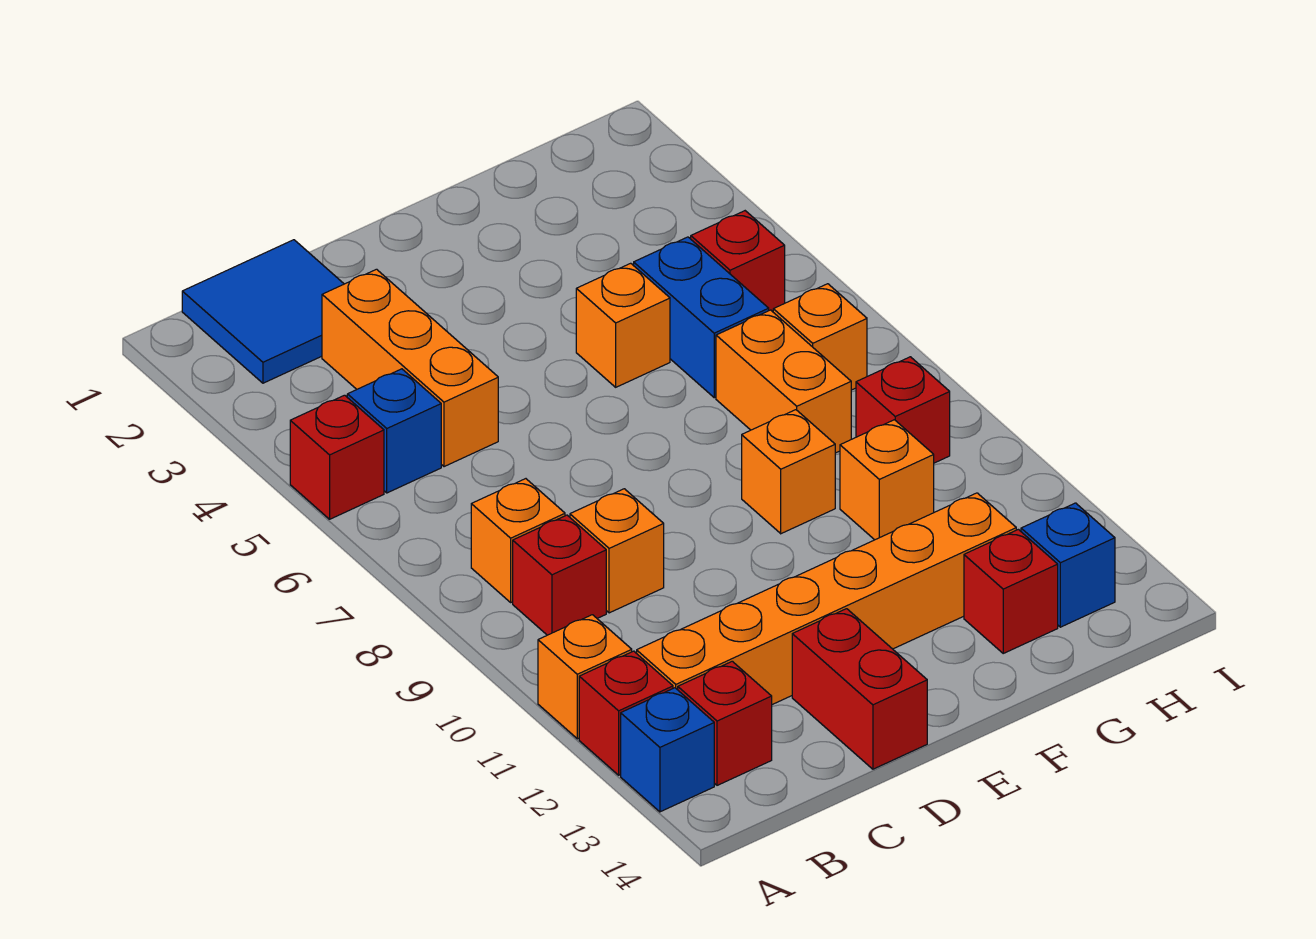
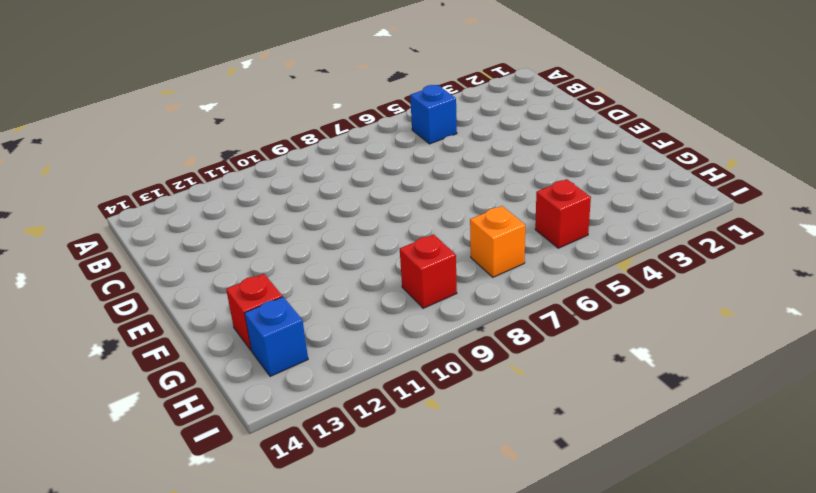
none -> red 1x1 brick [290,395,384,519]
none -> orange 1x1 brick [538,615,632,739]
none -> red 1x1 brick [579,651,673,775]

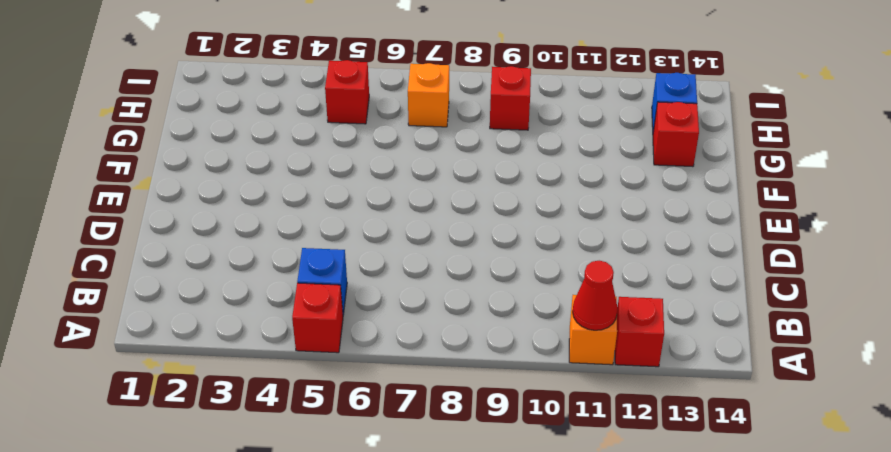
red 1x1 cone [573,261,618,330] -> none
none -> blue 1x1 brick [621,688,714,812]
none -> blue 2x2 tile [182,240,344,383]
none -> orange 1x1 brick [471,479,565,602]

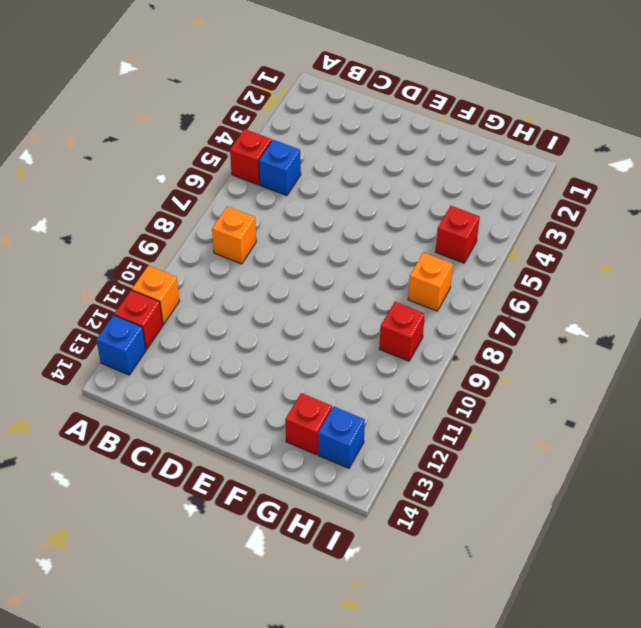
none -> blue 2x2 tile [182,240,344,383]
none -> red 1x1 brick [513,515,606,635]
none -> orange 1x6 brick [637,493,1016,705]

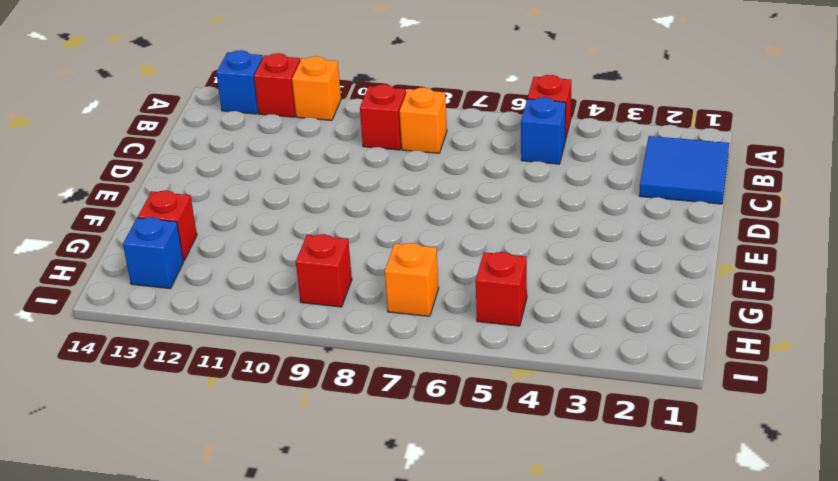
none -> orange 1x6 brick [637,493,1016,705]
none -> red 1x1 brick [678,661,772,785]
none -> orange 1x3 brick [322,269,498,467]

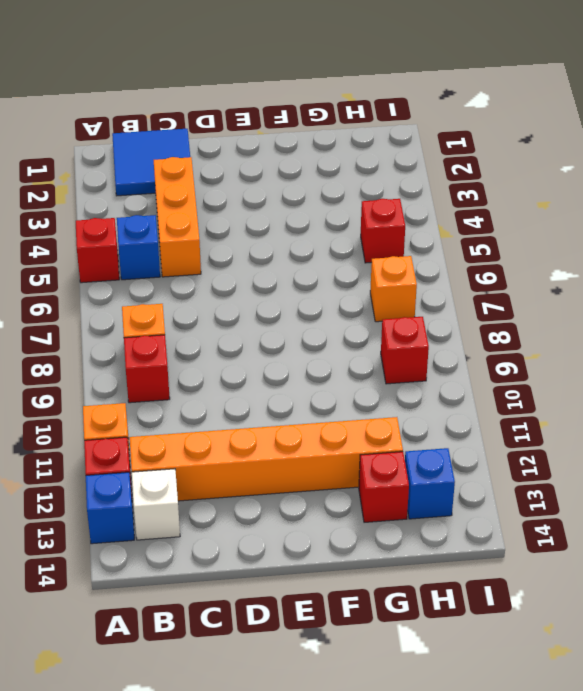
white 1x1 brick [132,469,180,540] -> red 1x1 brick [678,661,772,785]
none -> orange 1x1 brick [570,489,664,613]
none -> red 1x2 brick [792,609,927,769]
none -> orange 1x1 brick [576,263,670,387]

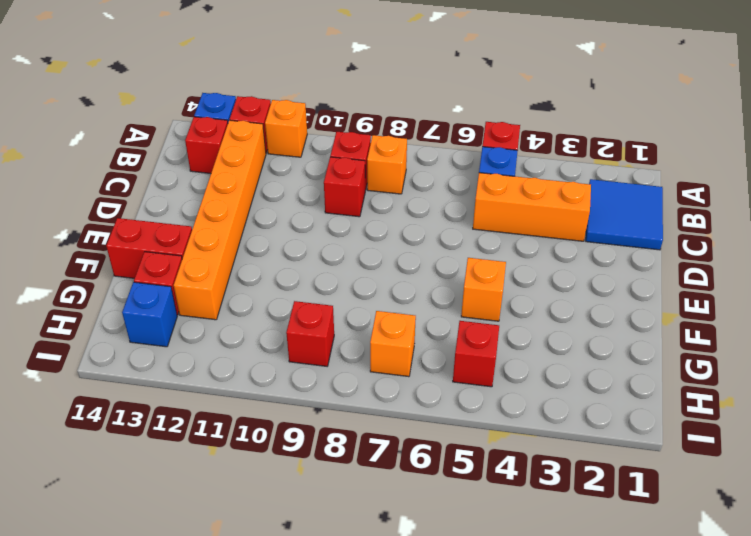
red 1x1 brick [324,157,365,217] -> orange 1x1 brick [570,489,664,613]
red 1x2 brick [106,218,192,278] -> red 1x2 brick moved to [792,609,927,769]
none -> orange 1x1 brick [742,410,835,534]
none -> blue 1x2 brick [634,237,769,398]
none -> orange 1x2 brick [716,310,851,453]

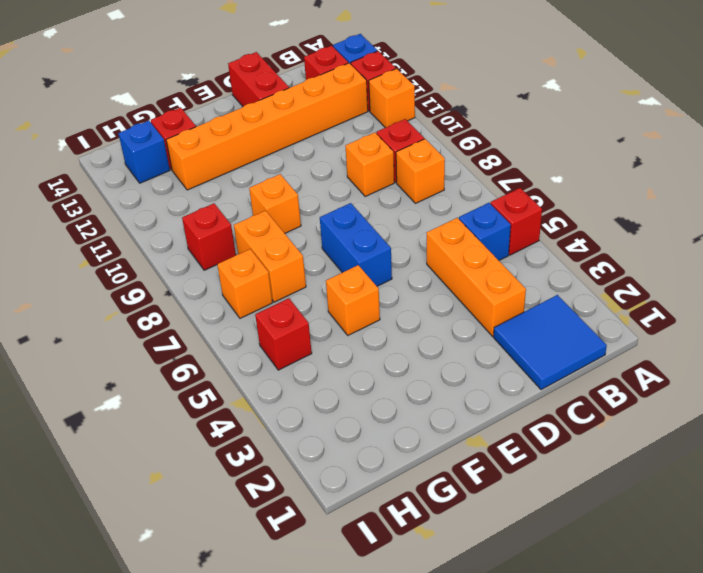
blue 1x2 brick [320,203,392,286] -> blue 1x2 brick moved to [634,237,769,398]
none -> orange 1x1 brick [840,420,934,540]

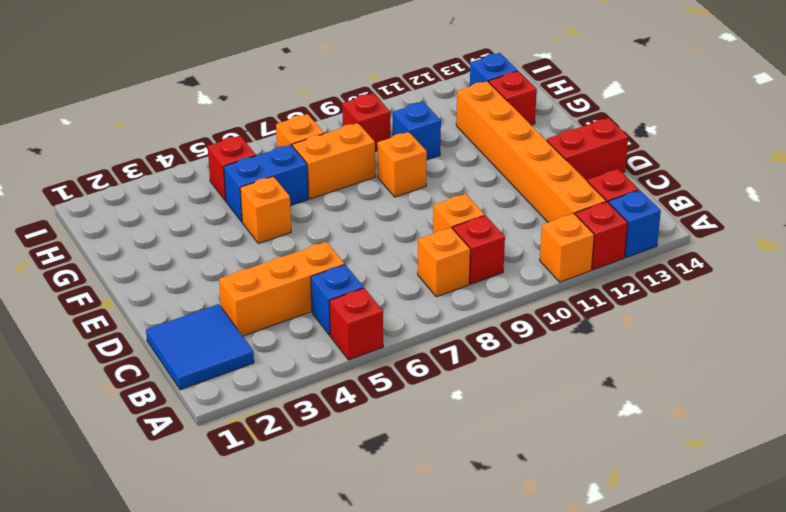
blue 1x1 brick [393,102,441,160] -> orange 1x1 brick [840,420,934,540]

